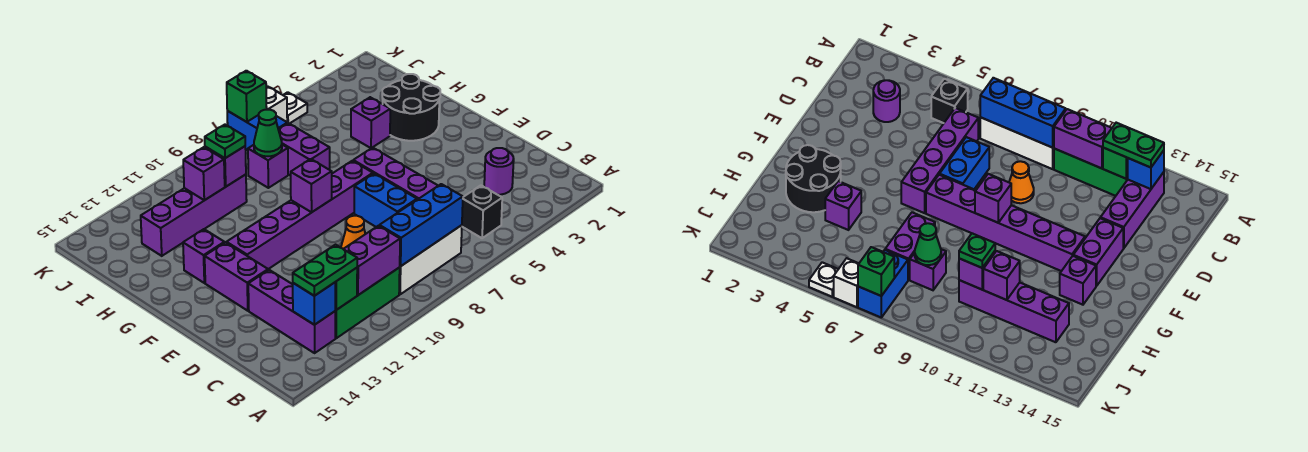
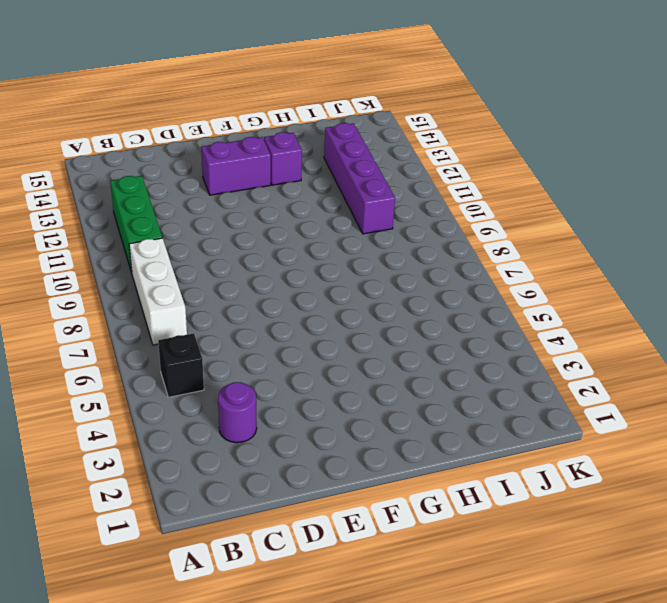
none -> purple 1x3 brick [248,270,335,353]
none -> purple 1x4 brick [353,148,438,200]
none -> blue 1x2 brick [354,174,417,227]
none -> orange 1x1 cone [341,216,365,249]

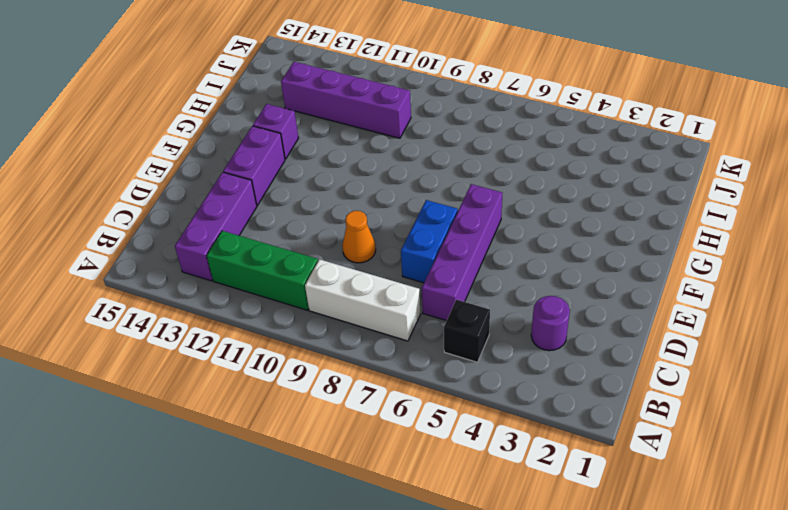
none -> purple 1x6 brick [226,161,373,269]
none -> black 2x2 round brick [382,74,440,141]
none -> purple 1x1 brick [351,97,390,148]
none -> purple 1x2 brick [278,123,330,176]

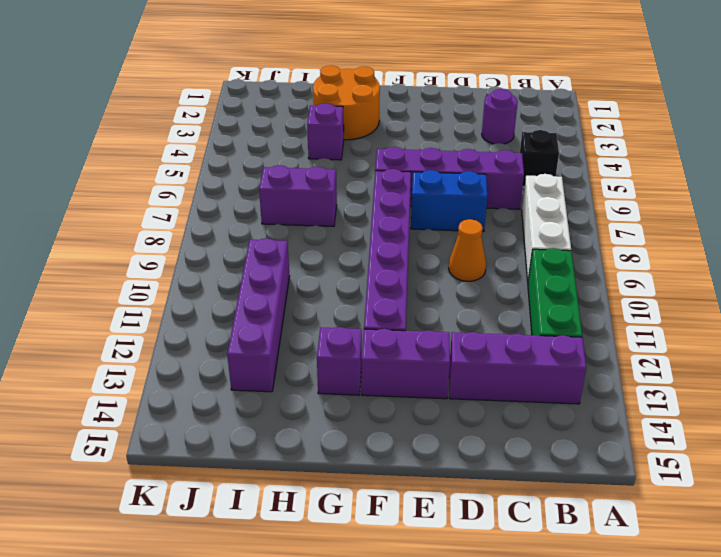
orange 2x2 round brick [313,66,380,140] -> black 2x2 round brick [382,74,440,141]
none -> purple 1x1 brick [248,145,288,188]
none -> blue 1x2 brick [227,111,287,150]
none -> white 1x1 plate [283,92,307,124]
none -> white 1x1 brick [266,86,287,122]

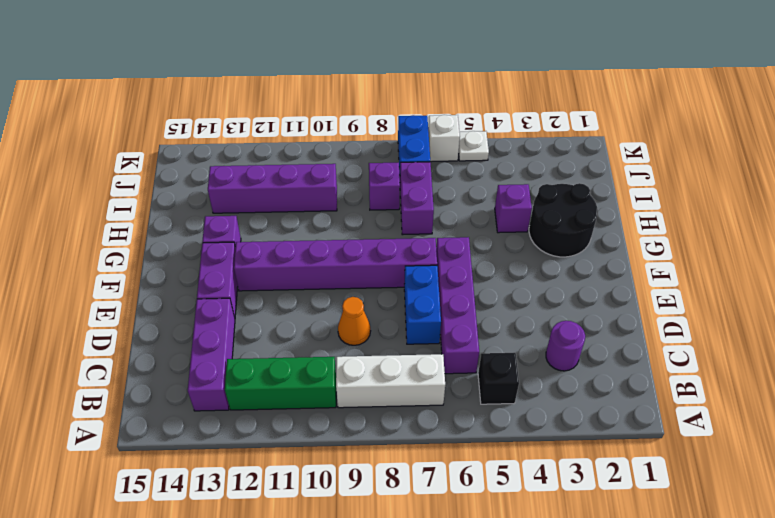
none -> blue 1x3 brick [379,184,463,266]
none -> purple 1x2 brick [344,226,400,295]
none -> green 1x1 brick [335,268,357,310]
none -> blue 1x1 brick [293,283,335,325]

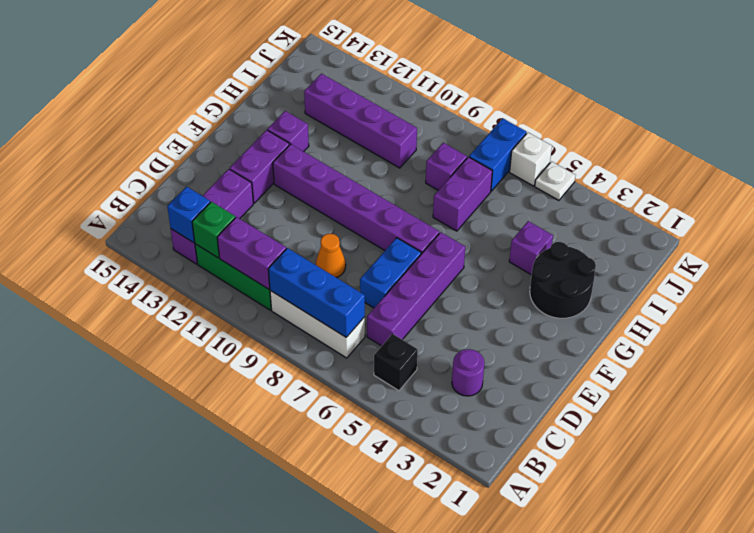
none -> purple 1x1 brick [291,159,332,212]
none -> green 1x1 cone [254,110,282,156]
none -> purple 1x1 brick [205,146,246,186]
none -> purple 1x1 brick [183,147,225,200]

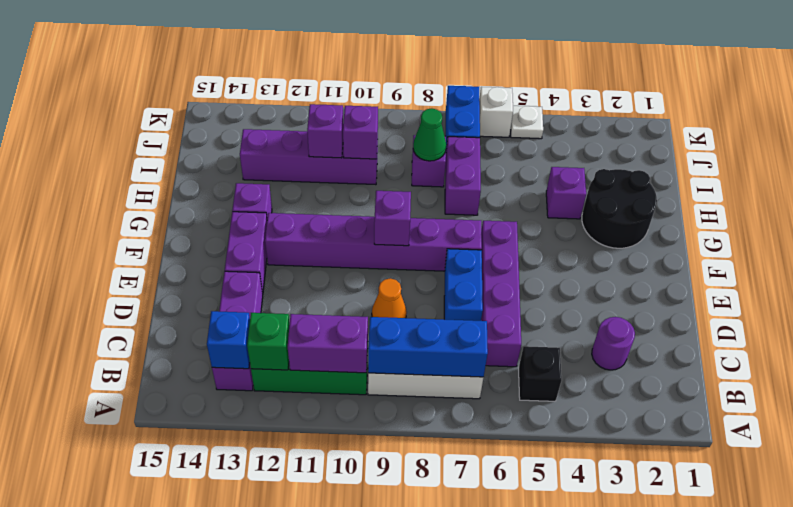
none -> green 1x1 brick [227,71,267,122]
none -> green 1x2 plate [293,245,357,296]
none -> green 1x1 plate [205,125,245,158]

